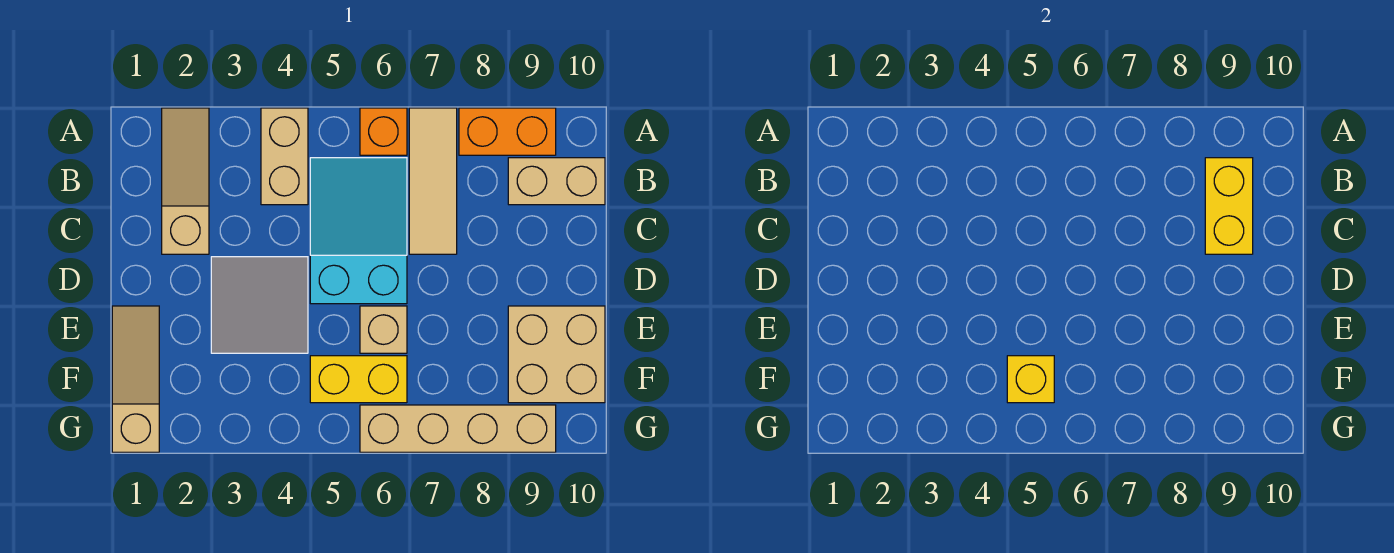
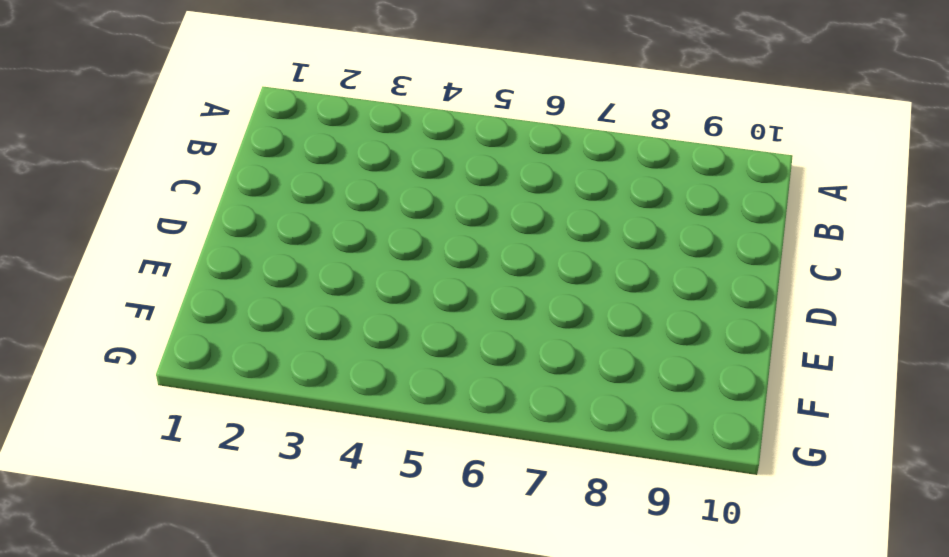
none -> tan 1x3 slope [162,108,209,254]
none -> tan 1x2 brick [261,108,308,205]
none -> orange 1x1 brick [360,108,407,155]

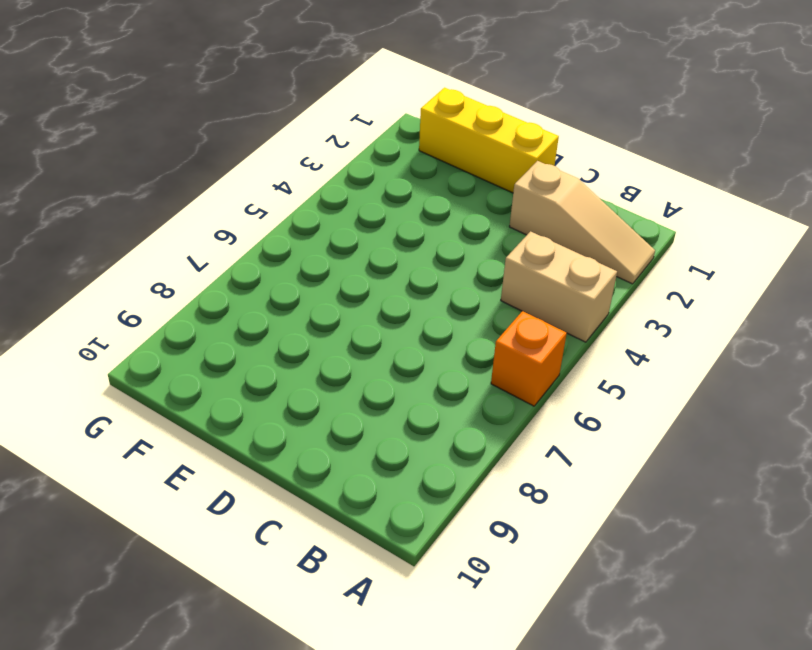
yellow 1x3 brick [419,88,559,193] -> tan 1x3 slope [112,306,159,452]
none -> tan 1x3 tile [409,108,457,254]
none -> orange 1x2 brick [459,108,556,155]
none -> cyan 2x3 slope [310,158,407,304]

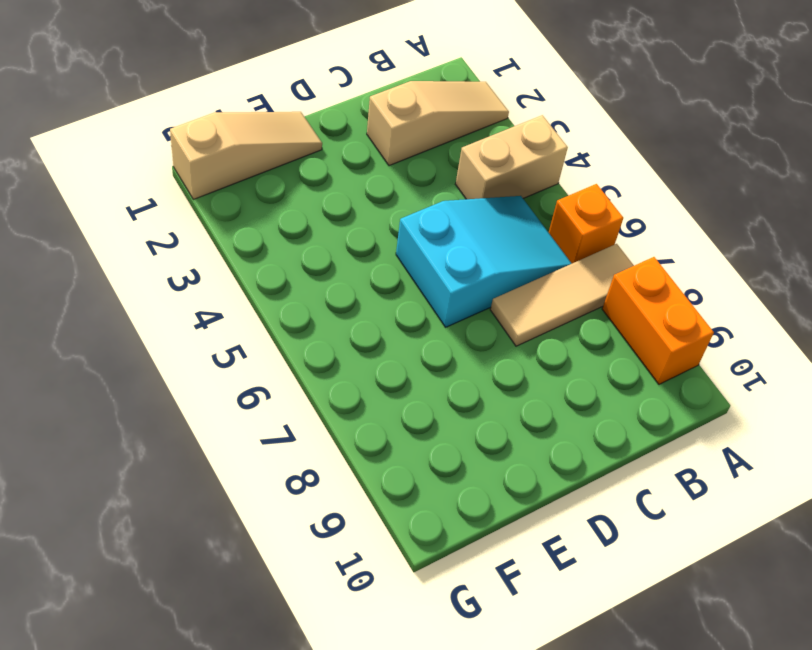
none -> tan 1x2 brick [508,158,605,205]
none -> grey 2x2 tile [211,257,308,353]
none -> tan 1x1 brick [360,306,407,353]

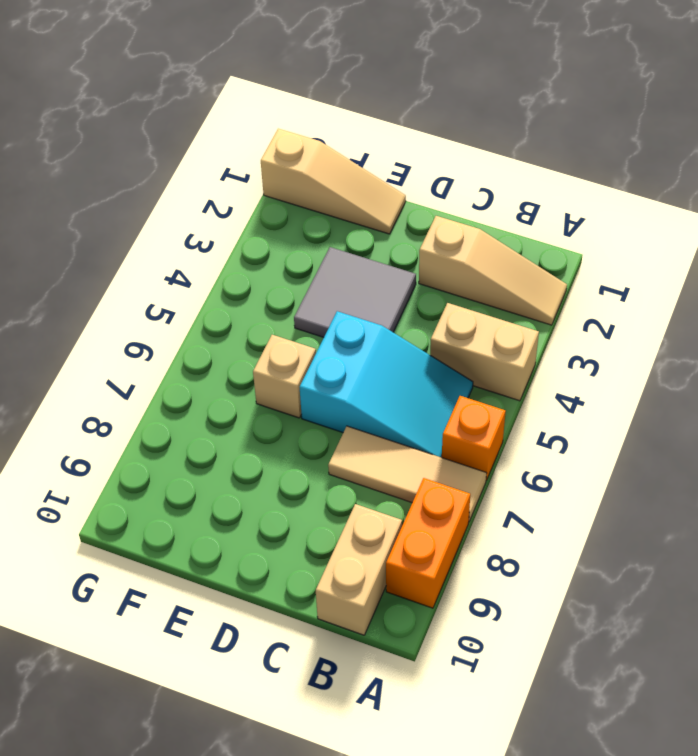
none -> tan 2x2 brick [508,306,605,403]
none -> yellow 1x2 brick [310,356,407,403]
none -> tan 1x4 brick [360,405,556,452]

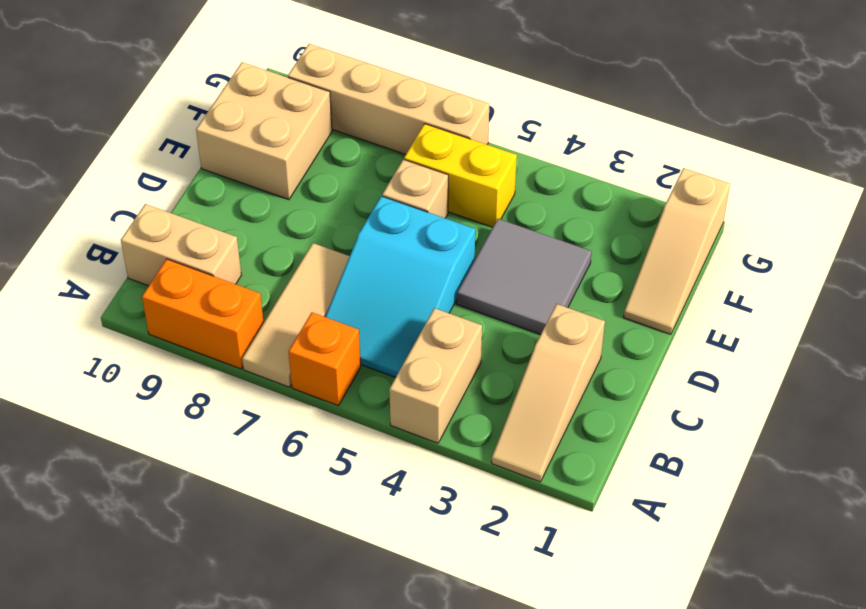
none -> yellow 1x2 brick [1205,158,1253,254]
none -> yellow 1x1 brick [1007,356,1054,403]

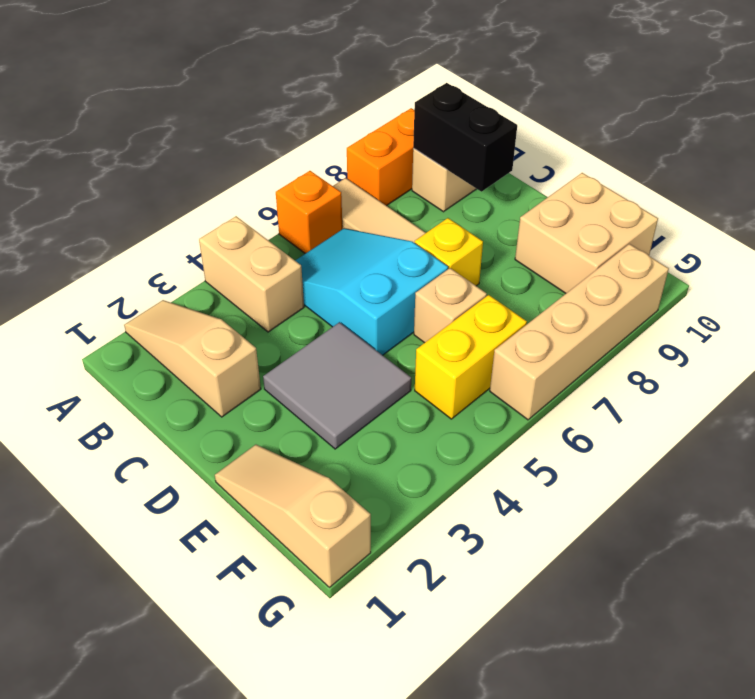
black 1x2 brick [413,83,517,192] -> yellow 1x2 brick [1205,158,1253,254]
yellow 1x1 brick [415,218,483,286] -> yellow 1x1 brick moved to [1007,356,1054,403]

